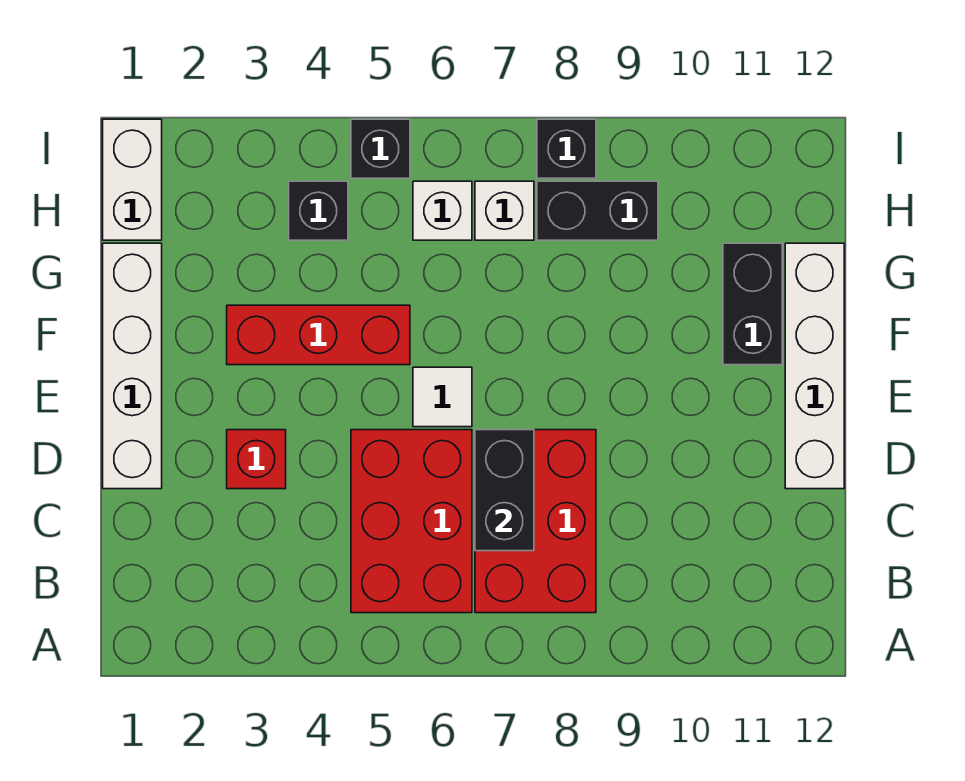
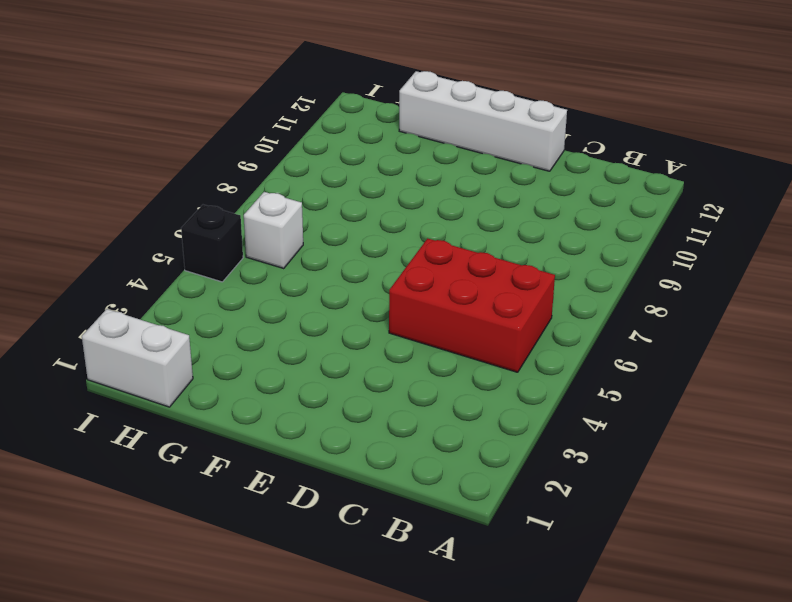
none -> red 2x3 brick [475,430,596,613]
none -> white 1x4 brick [103,243,162,489]
none -> red 1x1 brick [227,430,286,489]

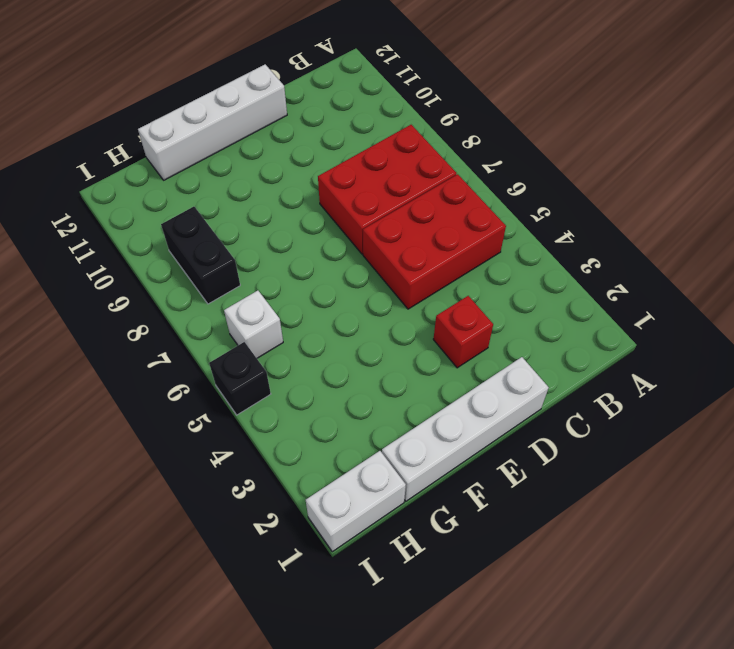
none -> white 1x1 tile [413,367,472,427]
none -> red 1x3 brick [227,305,410,365]
none -> black 1x2 brick [723,243,782,365]

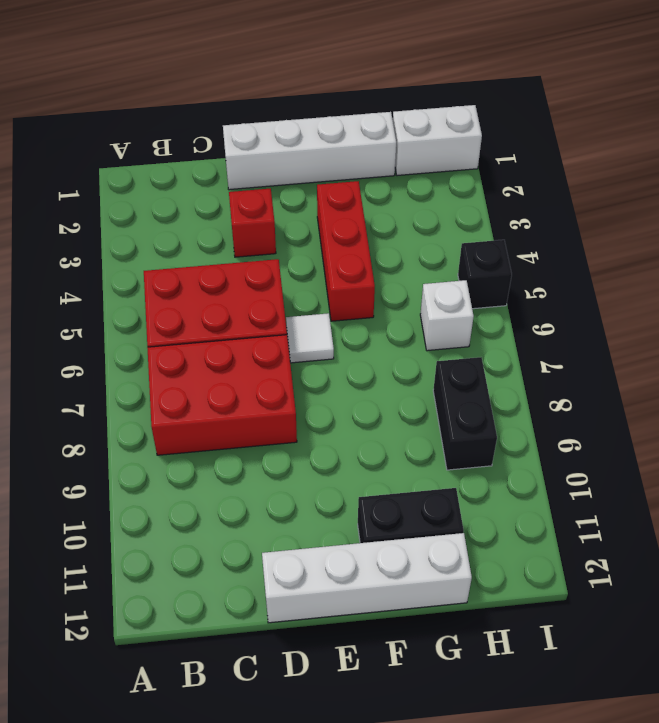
none -> black 1x1 brick [289,181,348,240]
none -> white 1x1 brick [475,181,534,240]
none -> black 1x1 brick [537,119,596,178]

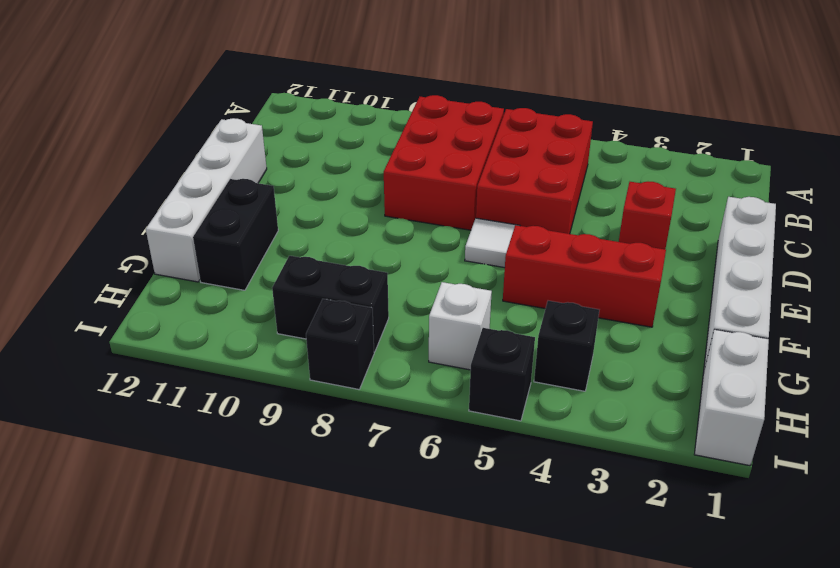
none -> white 1x1 brick [475,181,534,240]
none -> black 1x2 brick [475,430,534,551]

